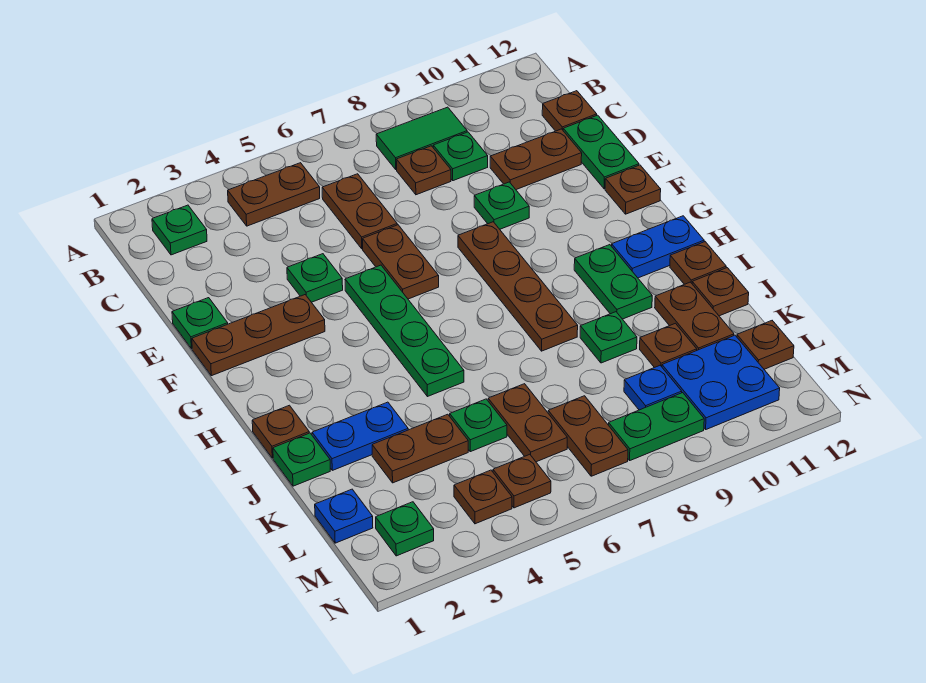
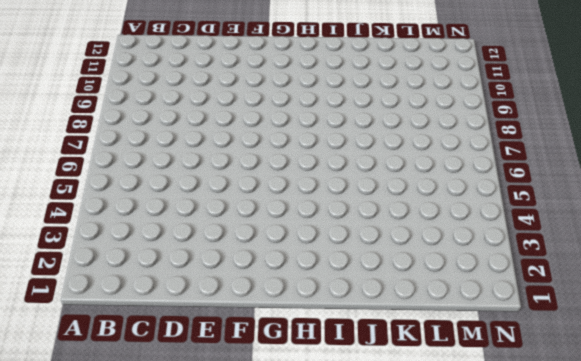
none -> green 1x1 plate [152,205,207,255]
none -> brown 1x2 plate [228,163,320,226]
none -> green 1x2 tile [376,107,467,169]
none -> brown 1x2 plate [322,174,397,249]

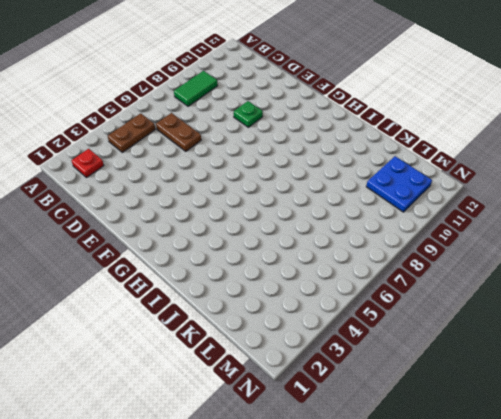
red 1x1 plate [71,149,104,177] -> green 1x1 plate [152,205,207,255]
none -> brown 1x1 plate [396,146,451,195]
none -> green 1x1 plate [433,132,488,181]
none -> brown 1x1 plate [542,91,597,131]
none -> brown 1x2 plate [490,129,582,190]

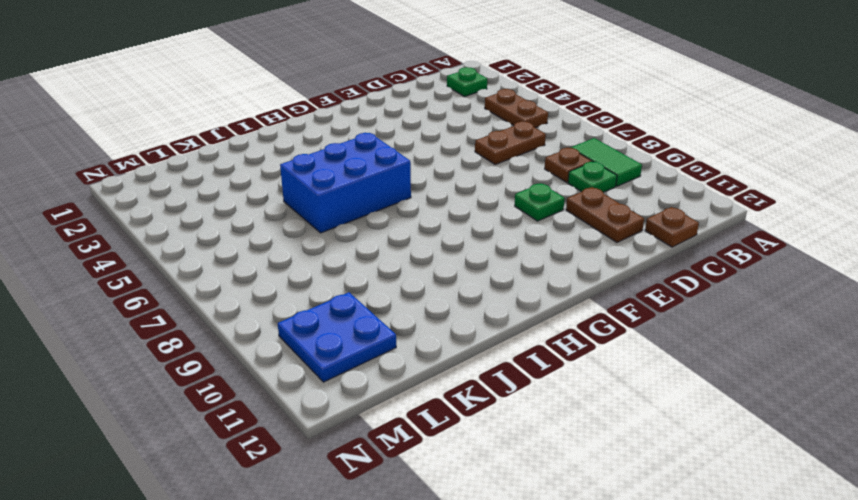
blue 2x3 brick [280,133,411,233] -> green 1x4 plate [345,265,464,397]
none -> green 1x2 plate [563,115,639,189]
none -> green 1x1 plate [172,298,228,349]
none -> green 1x1 plate [287,254,343,302]
none -> brown 1x2 plate [363,225,439,299]

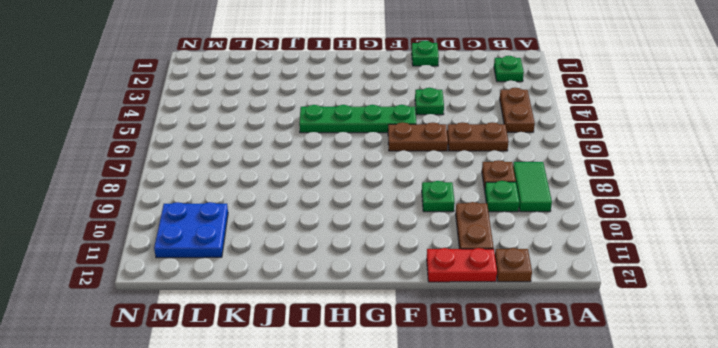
red 1x2 plate [427,248,497,282] -> green 1x2 plate [563,115,639,189]
none -> brown 1x3 plate [192,295,325,376]
none -> brown 1x4 plate [458,222,578,351]
none -> brown 1x1 plate [605,165,661,214]
none -> green 1x2 plate [574,245,652,319]

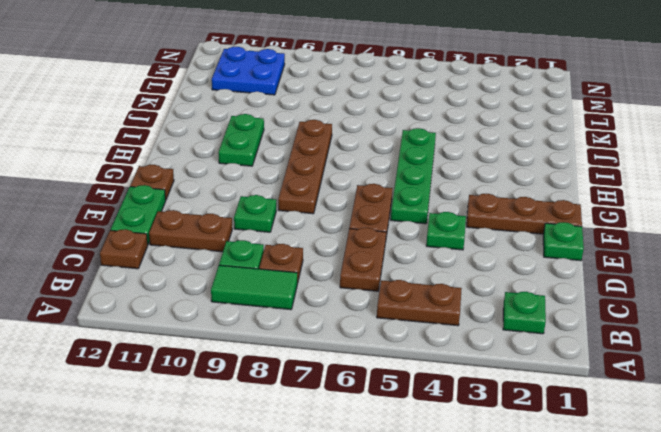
none -> blue 1x2 plate [612,216,704,278]
none -> brown 1x1 plate [252,405,309,458]
none -> brown 1x1 plate [670,242,726,284]
none -> green 1x1 plate [273,433,330,486]

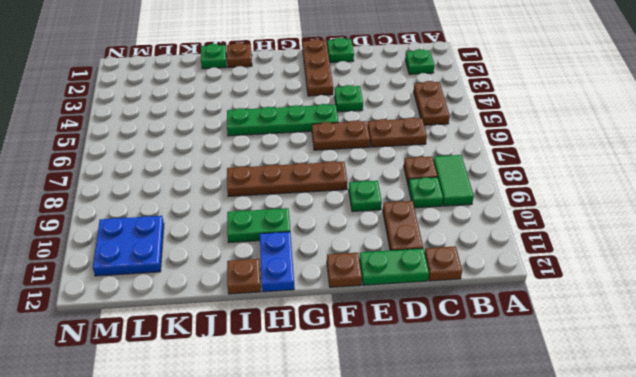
none -> blue 1x2 plate [312,402,408,470]
none -> green 1x1 plate [580,312,637,363]
none -> brown 1x2 plate [655,282,734,350]
none -> brown 1x1 plate [692,268,749,316]

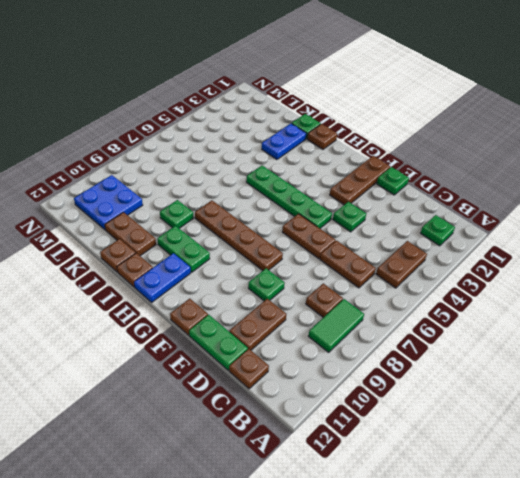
none -> green 1x1 plate [433,132,488,181]
none -> brown 1x2 plate [372,414,468,483]
none -> green 1x1 plate [450,399,507,452]
none -> brown 1x2 plate [488,384,567,462]

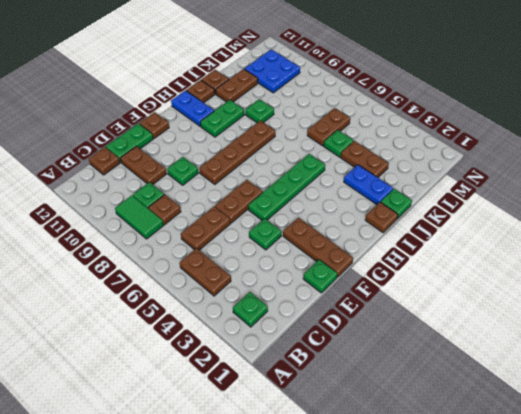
none -> brown 1x1 plate [640,323,697,368]
none -> blue 1x1 plate [315,489,373,543]
none -> brown 1x2 plate [548,396,628,476]
none -> blue 1x1 plate [624,366,682,410]

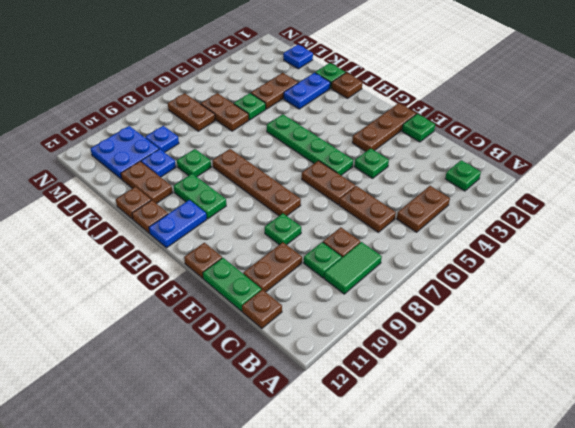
blue 1x1 plate [141,149,176,177] -> brown 1x1 plate [640,323,697,368]
none -> brown 1x1 plate [737,321,794,369]
none -> green 1x1 plate [376,502,434,556]
none -> brown 1x1 plate [454,470,512,524]
none -> brown 1x1 plate [493,454,551,508]

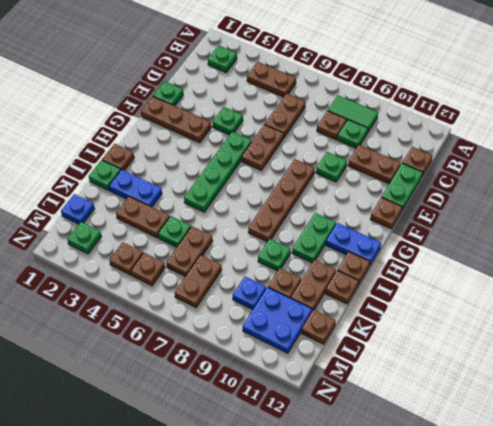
none -> green 1x2 plate [609,393,704,460]

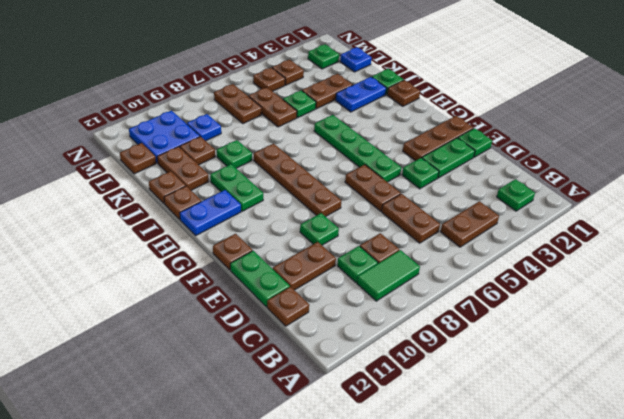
green 1x2 plate [422,138,475,178] -> green 1x2 plate moved to [609,393,704,460]

